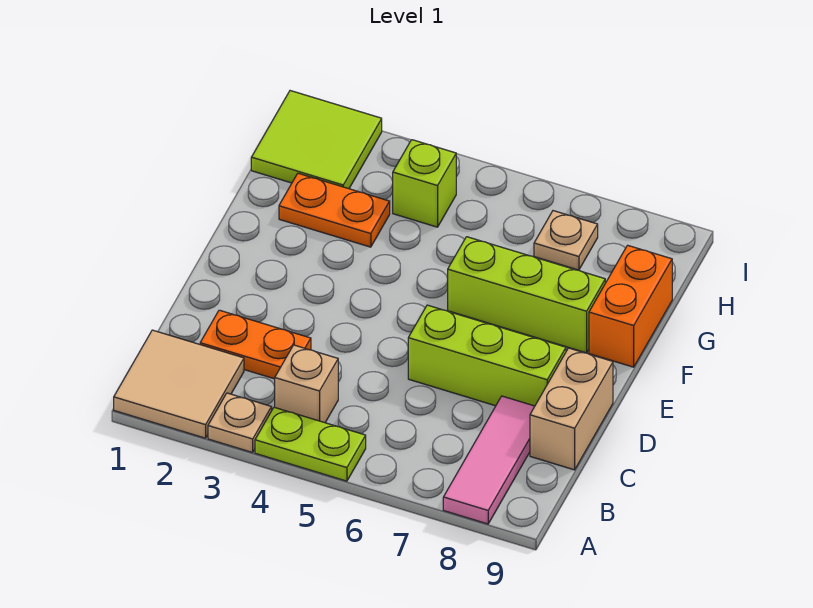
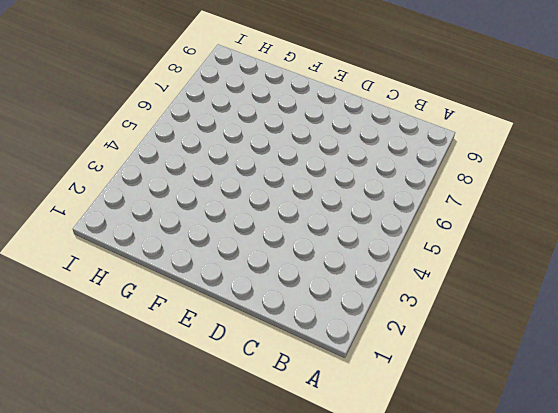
none -> tan 2x2 tile [114,330,244,438]
none -> tan 1x1 plate [208,393,272,453]
none -> lime 1x2 plate [255,407,366,481]

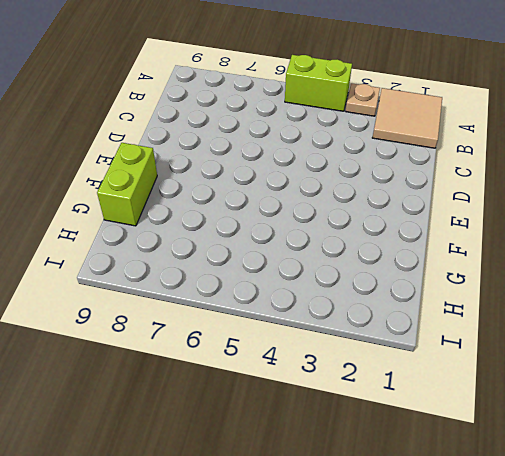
lime 1x2 brick [285,55,352,111] -> lime 1x2 plate [255,407,366,481]
lime 1x2 brick [97,143,157,226] -> orange 1x2 brick [589,245,672,367]
none -> pink 1x3 tile [443,396,535,524]
none -> tan 1x1 brick [275,345,338,423]
none -> orange 1x2 plate [200,310,311,379]

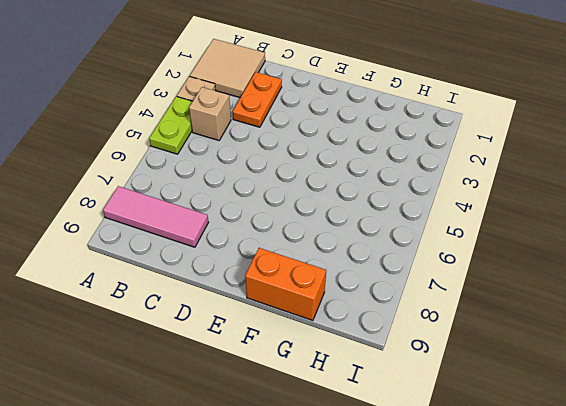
none -> tan 1x2 brick [530,348,613,470]
none -> lime 1x3 brick [408,305,566,406]
none -> lime 1x3 brick [447,237,605,353]

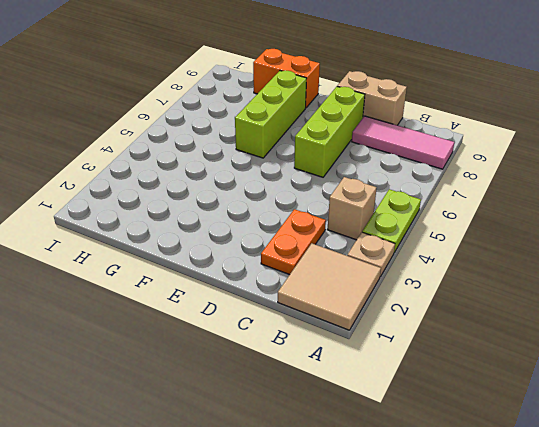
none -> orange 1x2 plate [279,173,390,247]
none -> lime 2x2 tile [251,91,382,189]
none -> lime 1x1 brick [393,140,456,227]

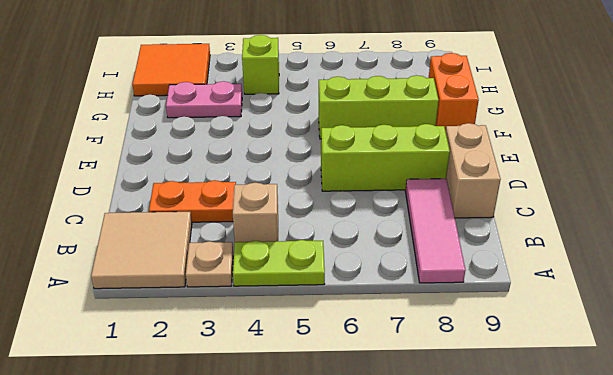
pink 1x2 plate [166,81,242,118] -> orange 1x2 plate [279,173,390,247]
orange 2x2 tile [132,44,210,96] -> lime 2x2 tile [251,91,382,189]
none -> tan 1x1 plate [534,211,598,270]

